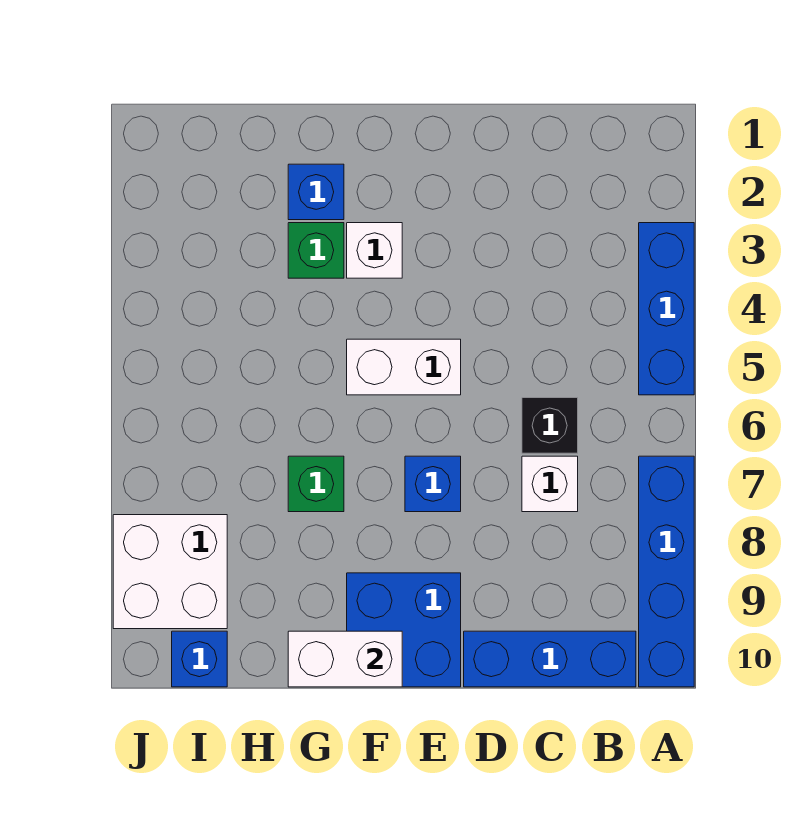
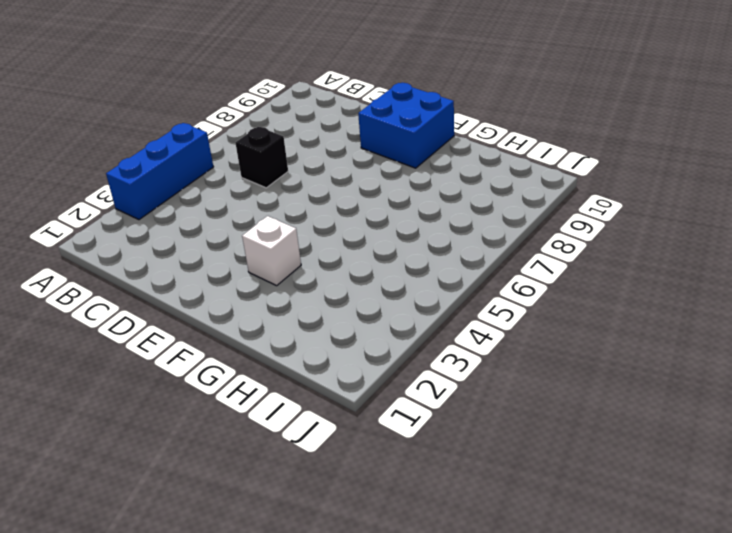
none -> blue 1x4 brick [639,456,694,687]
none -> blue 1x3 brick [464,631,636,687]
none -> white 1x1 brick [522,456,578,512]

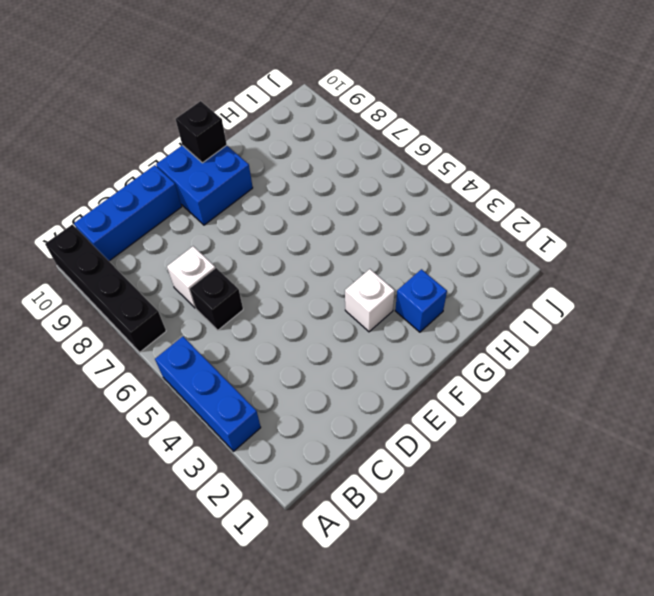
black 1x4 brick [45,224,166,352] -> blue 1x4 brick [639,456,694,687]
black 1x1 brick [176,101,227,163] -> white 1x2 brick [288,631,402,687]
none -> white 1x2 brick [347,339,461,395]
none -> blue 1x1 brick [405,456,461,512]
none -> green 1x1 brick [288,223,344,278]

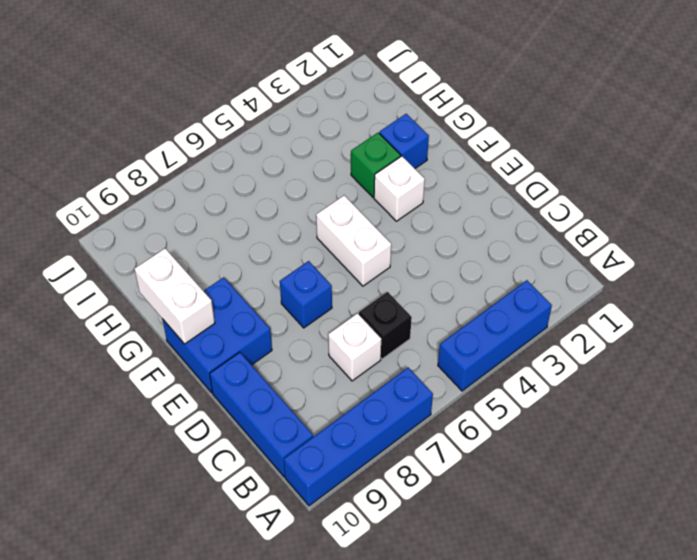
none -> green 1x1 brick [288,456,344,512]
none -> white 2x2 brick [113,515,227,629]
none -> blue 1x1 brick [172,631,227,687]

